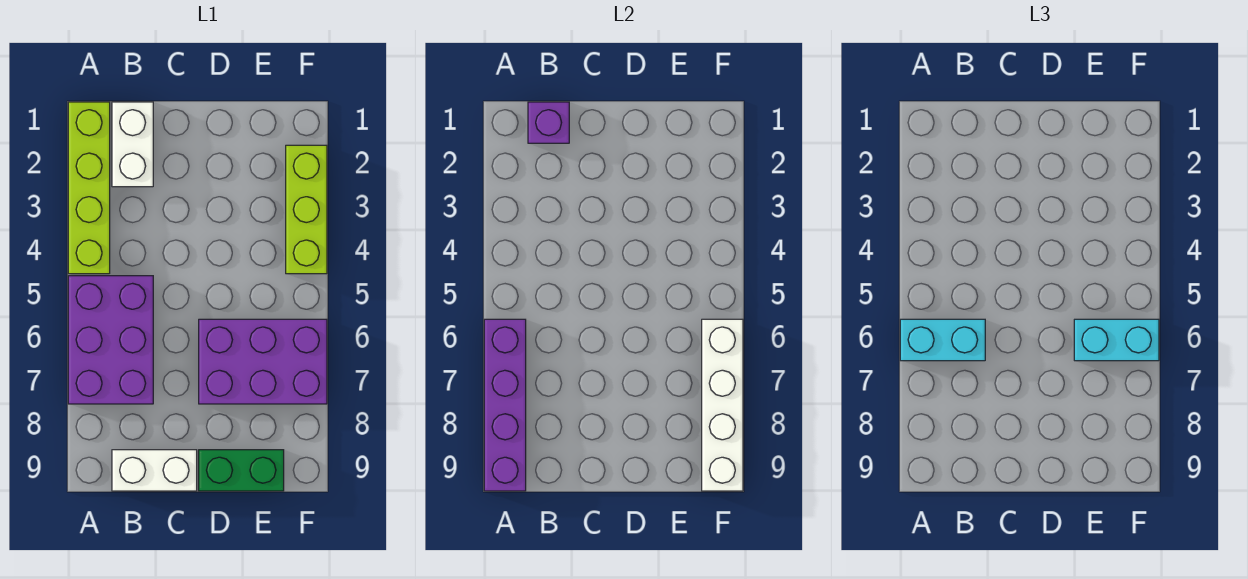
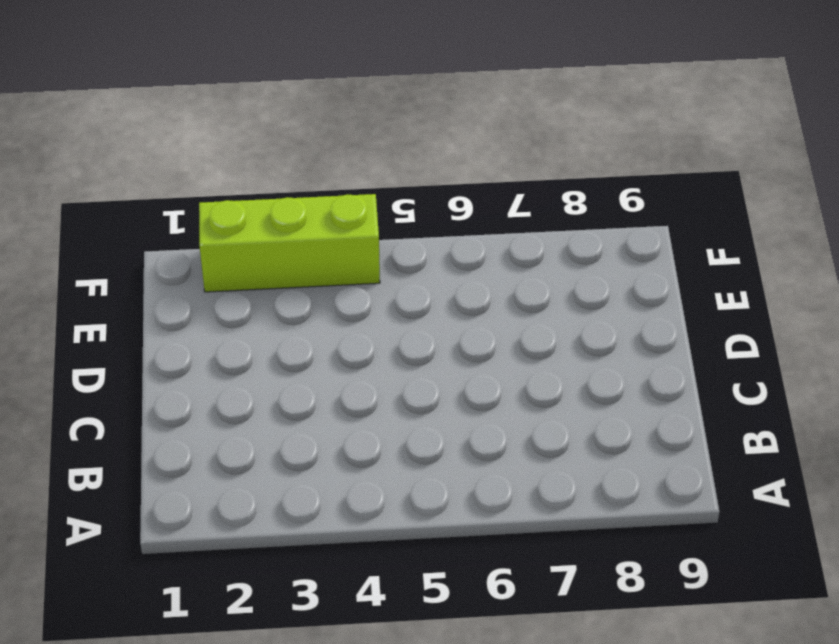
none -> lime 1x4 brick [68,102,110,274]
none -> purple 2x3 brick [68,276,153,404]
none -> white 1x2 brick [112,102,153,187]

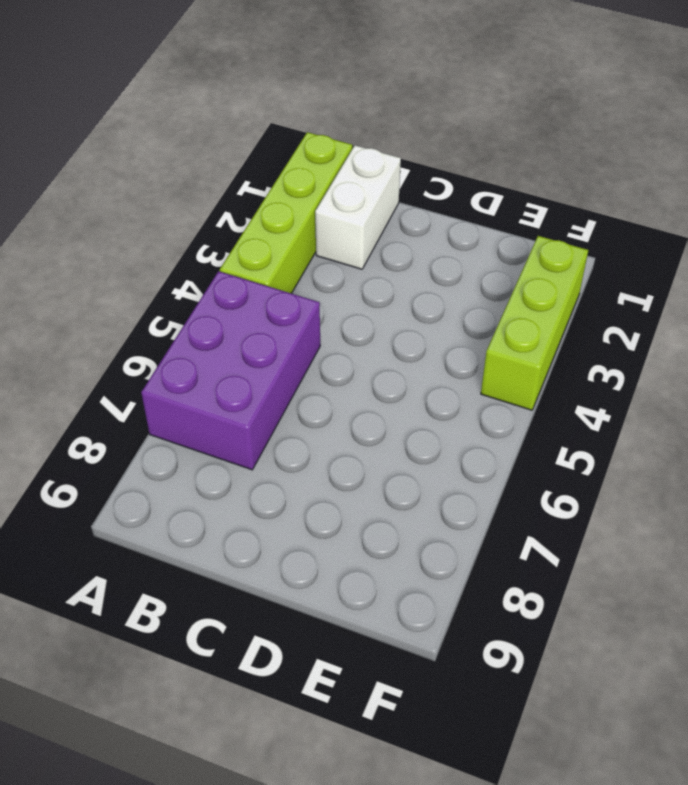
none -> white 1x2 brick [112,450,197,491]
none -> purple 2x3 brick [199,319,327,404]
none -> green 1x2 brick [199,450,284,491]

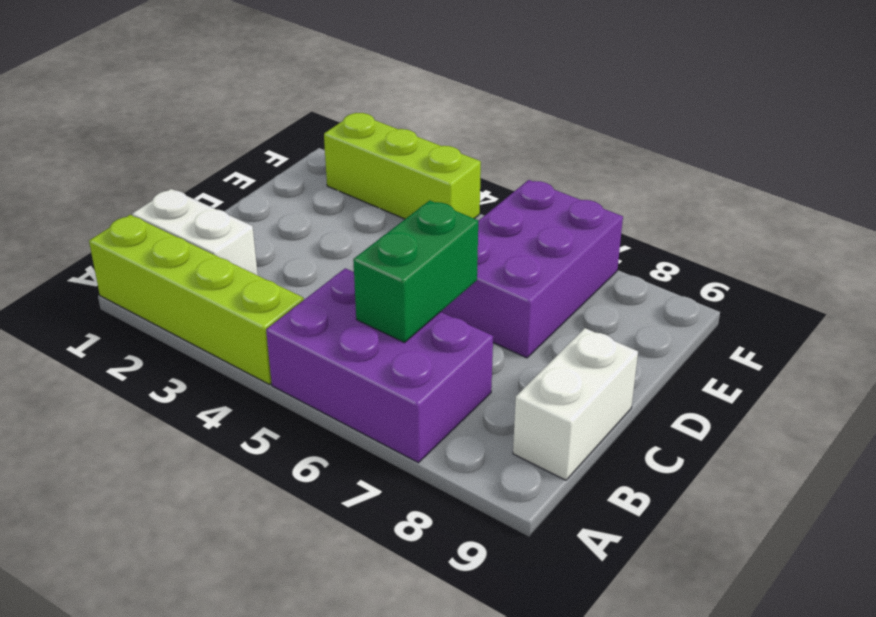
green 1x2 brick [353,200,478,343] -> green 1x2 brick moved to [199,450,284,491]
none -> purple 1x4 brick [484,319,526,491]
none -> purple 1x1 brick [528,102,569,143]
none -> white 1x4 brick [702,319,743,491]

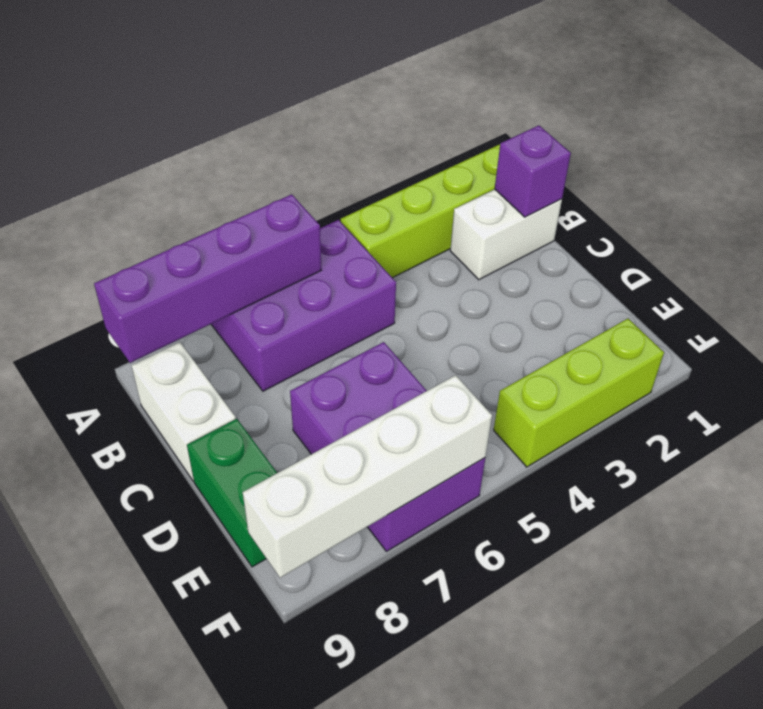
none -> cyan 1x2 brick [900,319,985,361]
none -> cyan 1x2 brick [1074,319,1159,361]

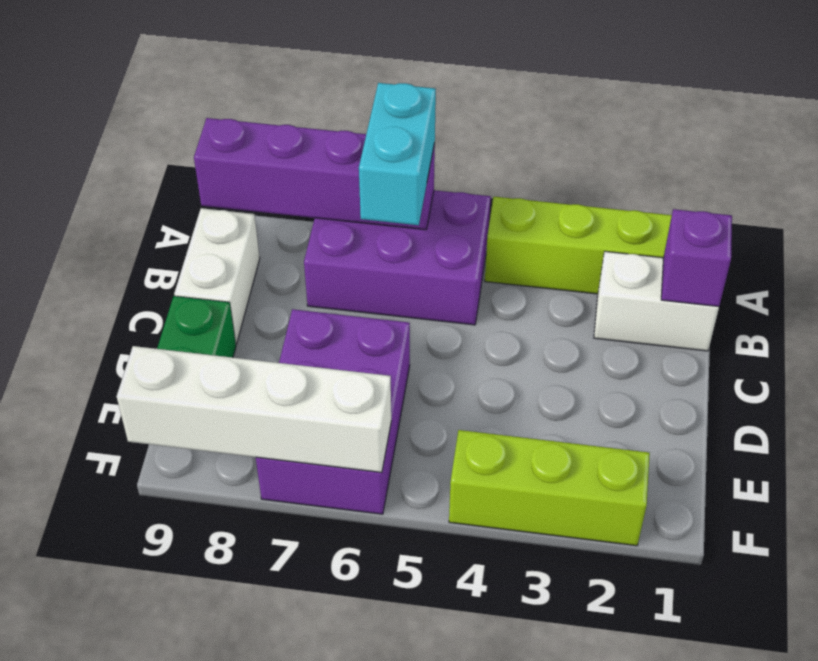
none -> cyan 1x2 brick [1074,319,1159,361]

